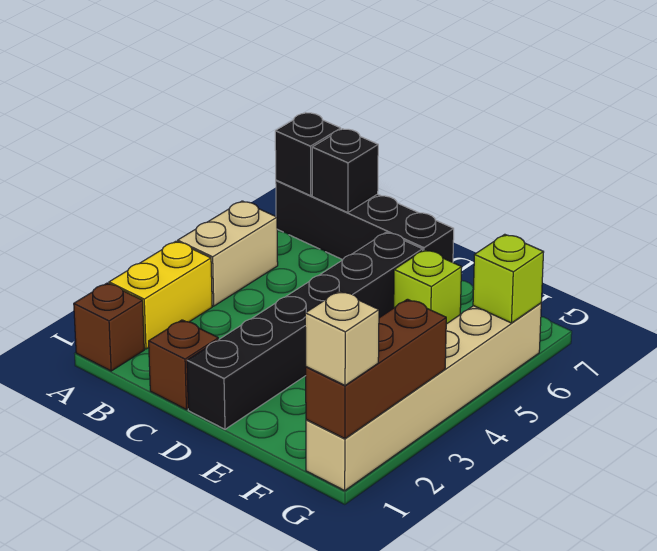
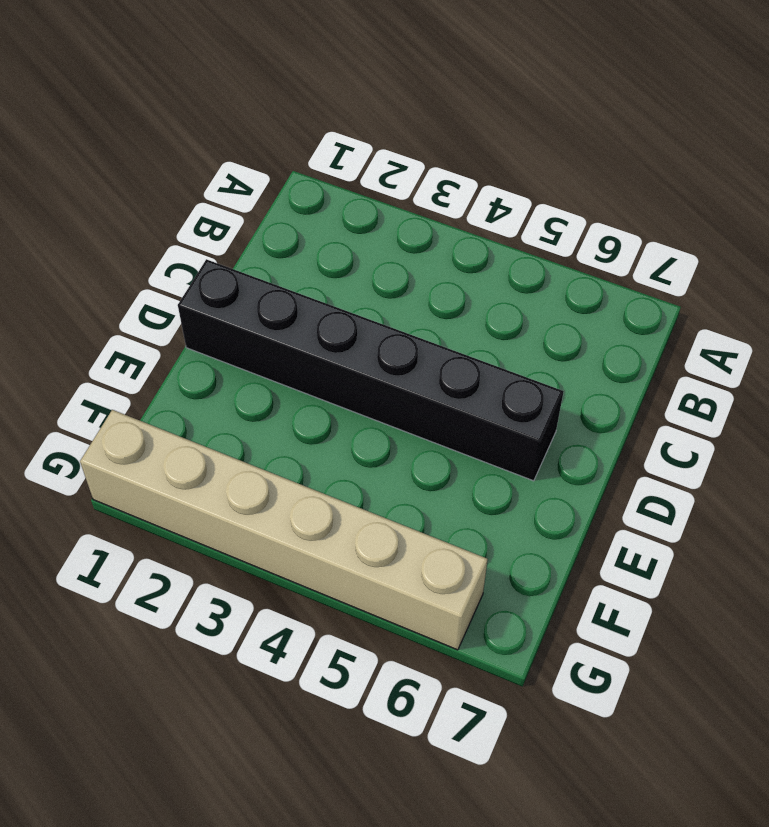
none -> brown 1x1 brick [74,283,144,371]
none -> yellow 1x2 brick [109,241,212,349]
none -> tan 1x2 brick [178,201,278,306]

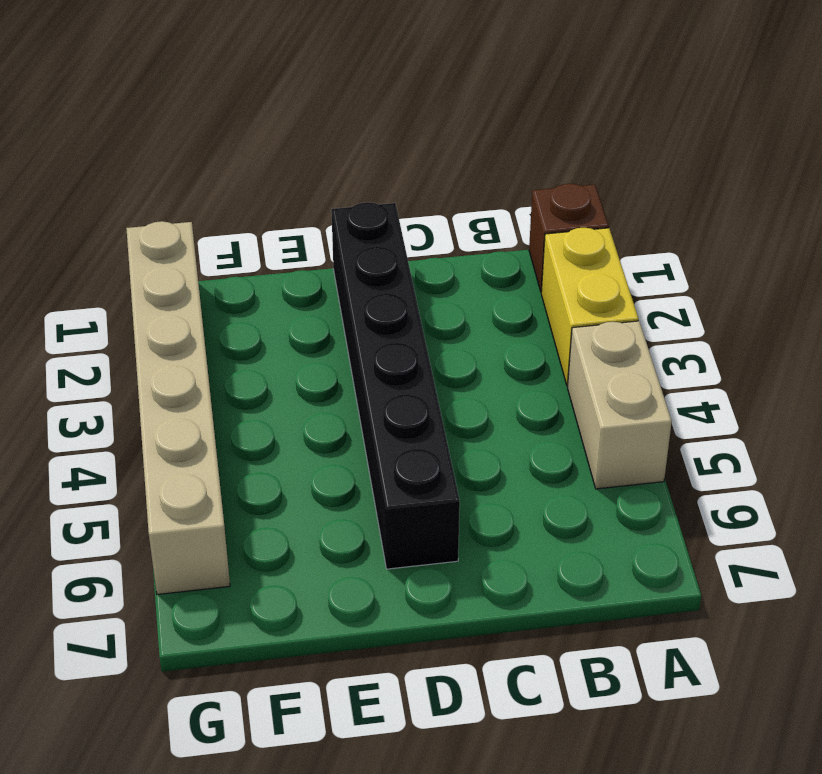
none -> black 1x4 brick [276,180,454,262]
none -> brown 1x1 brick [149,320,219,410]
none -> lime 1x1 brick [394,250,462,324]

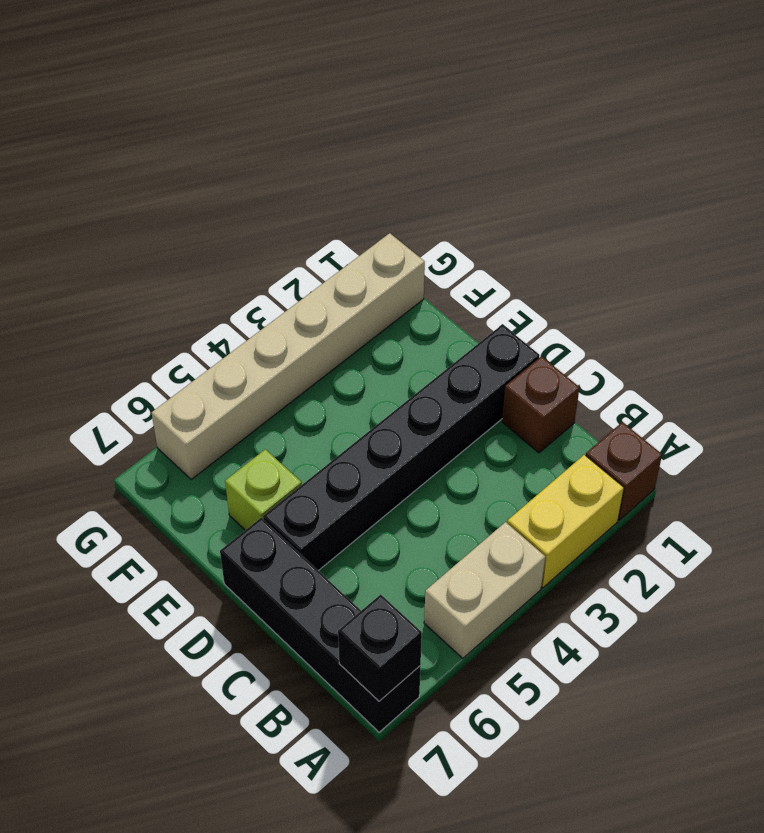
none -> black 1x1 brick [312,129,378,213]
none -> brown 1x3 brick [306,299,446,439]
none -> lime 1x1 brick [473,234,544,323]

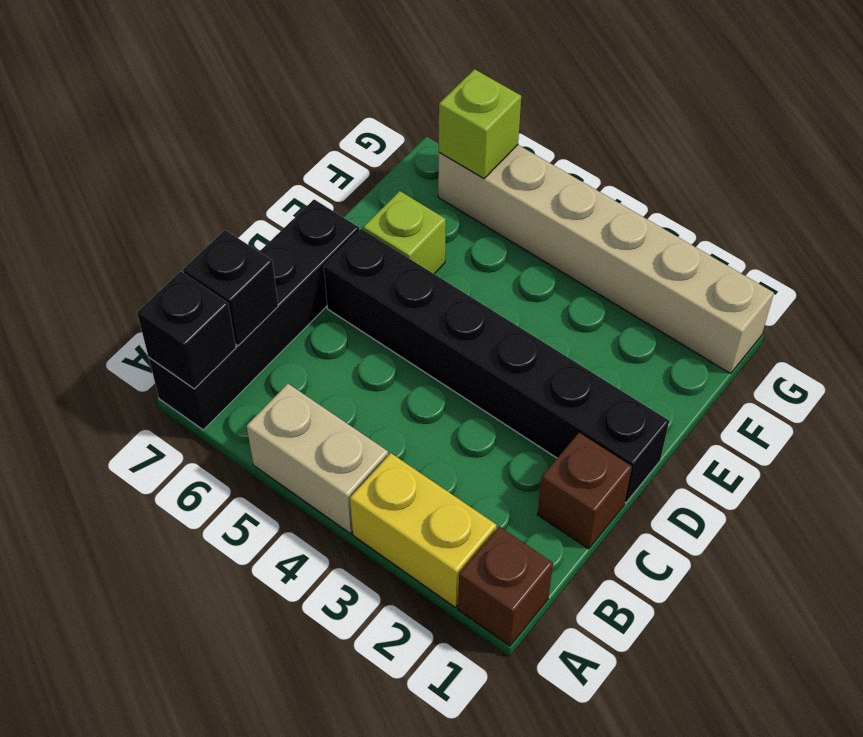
none -> brown 1x3 brick [306,299,446,439]
none -> tan 1x1 brick [305,291,379,385]

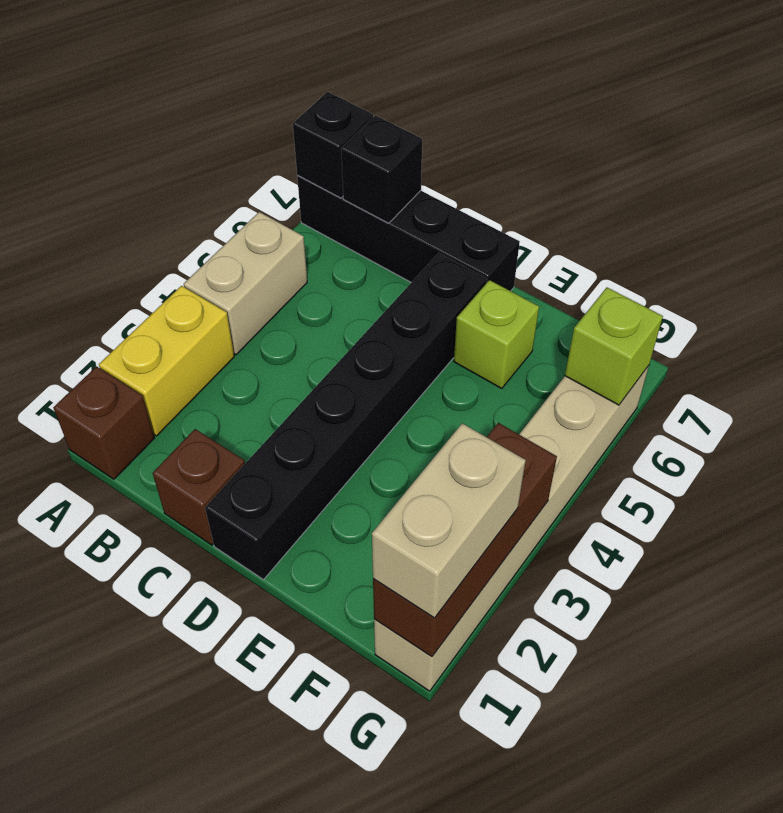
tan 1x2 brick [372,423,526,618] -> tan 1x1 brick [305,291,379,385]

